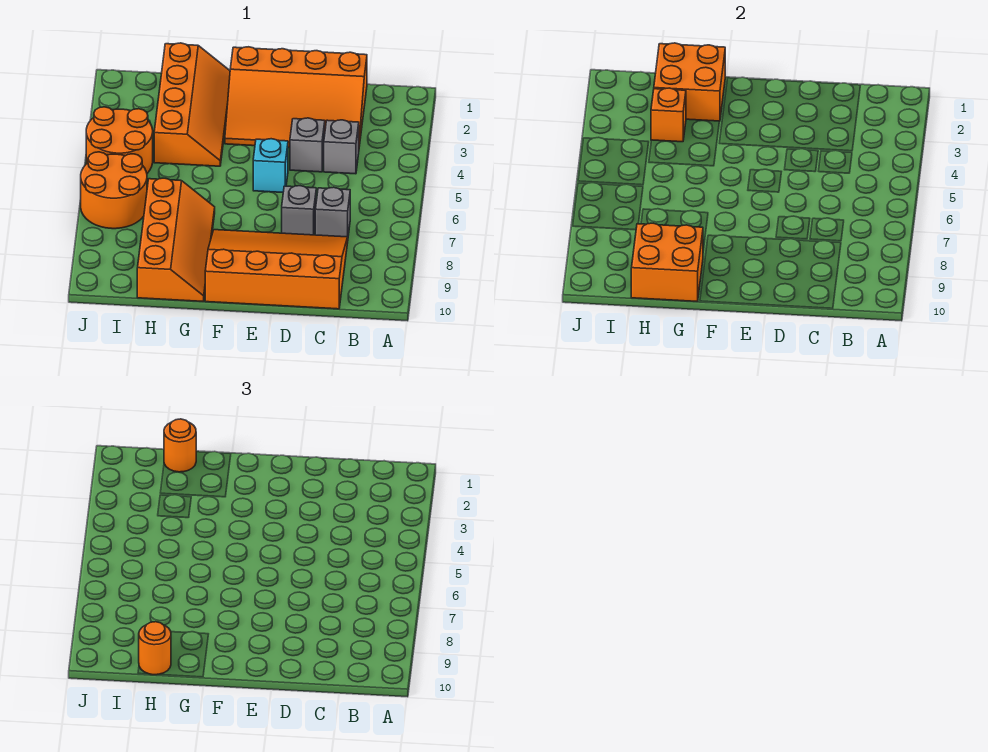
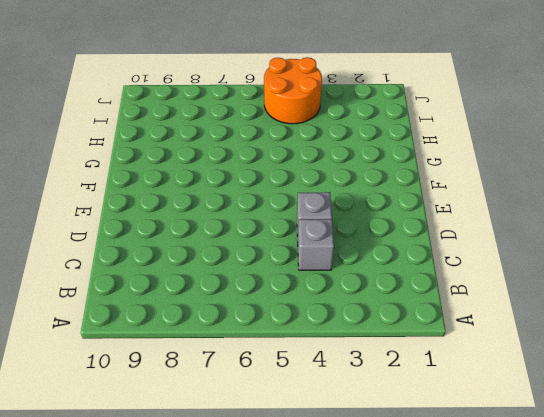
none -> orange 3x4 slope [225,47,367,148]
none -> grey 1x1 brick [315,187,350,237]
none -> orange 3x4 slope [205,230,348,309]

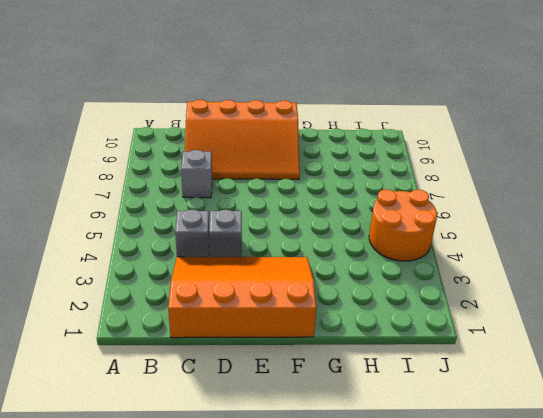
none -> grey 1x1 brick [282,186,316,235]
none -> cyan 1x1 brick [253,139,288,193]
none -> orange 2x4 slope [154,43,230,166]

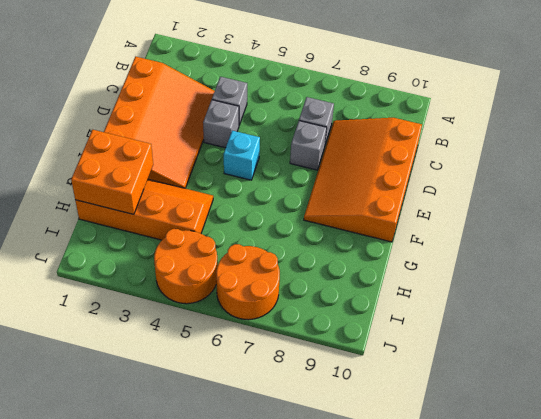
none -> orange 2x4 slope [137,178,215,301]
none -> orange 2x2 brick [631,223,703,301]
none -> orange 1x1 brick [651,88,686,142]

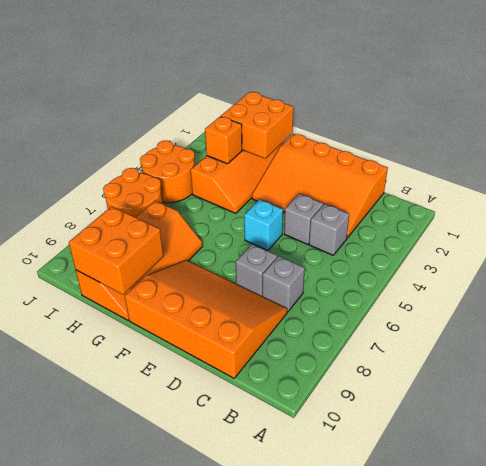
none -> orange 1x1 round brick [164,419,196,472]
none -> orange 1x1 round brick [139,622,171,675]

